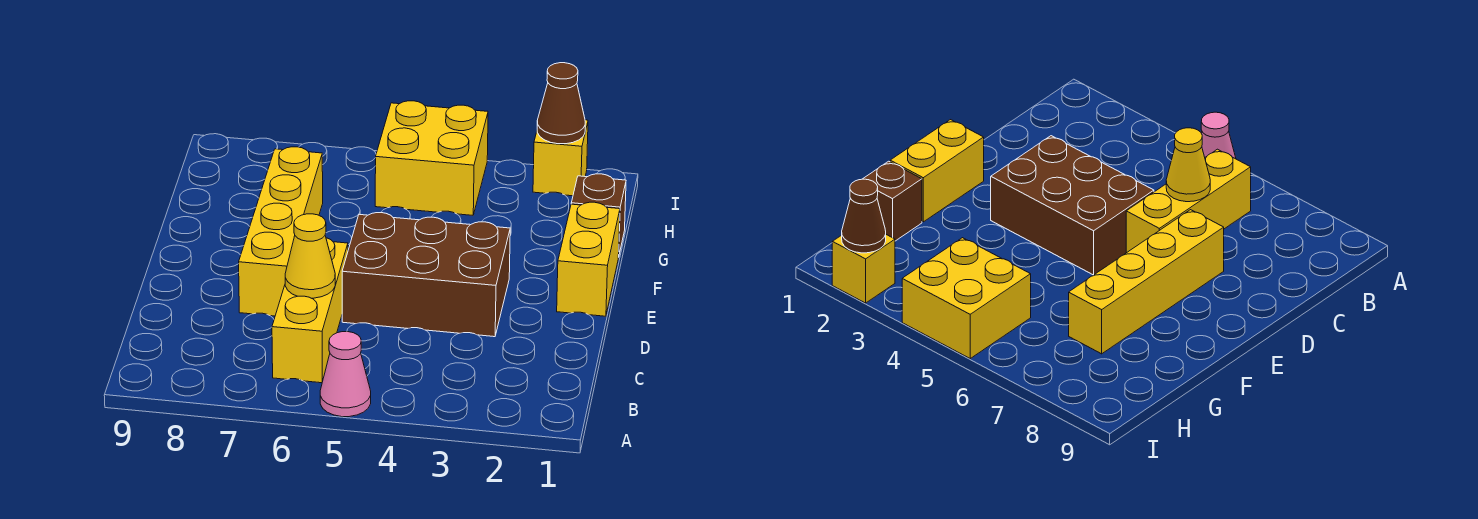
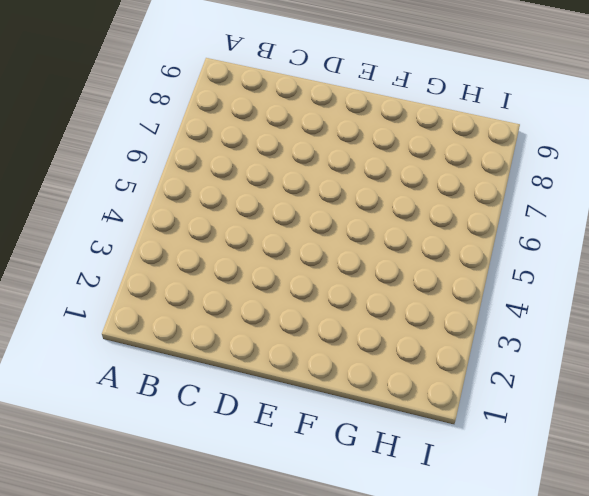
none -> pink 1x1 cone [320,332,371,417]
none -> yellow 1x3 brick [272,238,348,383]

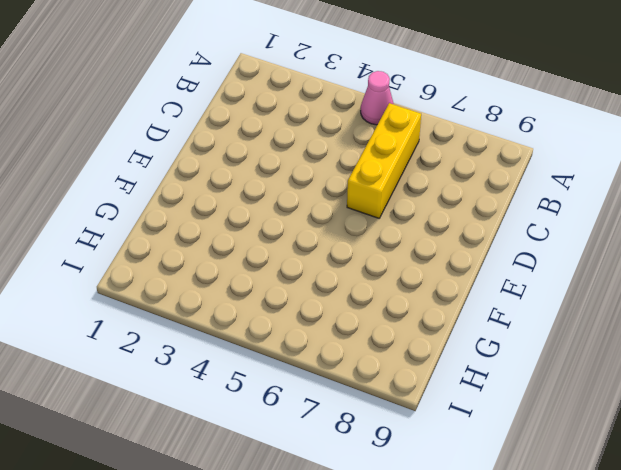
none -> brown 2x3 brick [342,213,510,337]
none -> yellow 1x4 brick [239,147,323,316]

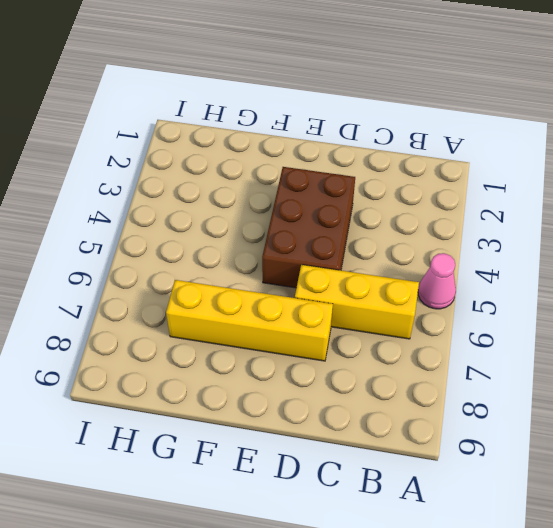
none -> yellow 1x2 brick [557,202,620,316]
none -> brown 1x1 brick [571,174,626,257]

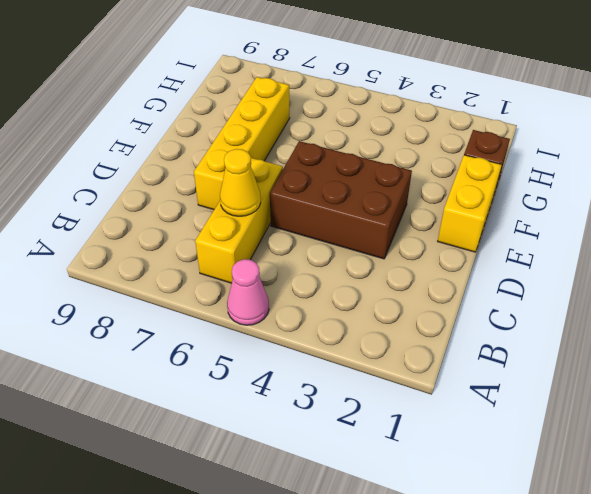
none -> yellow 2x2 brick [375,101,488,215]
none -> yellow 1x1 brick [533,120,588,196]

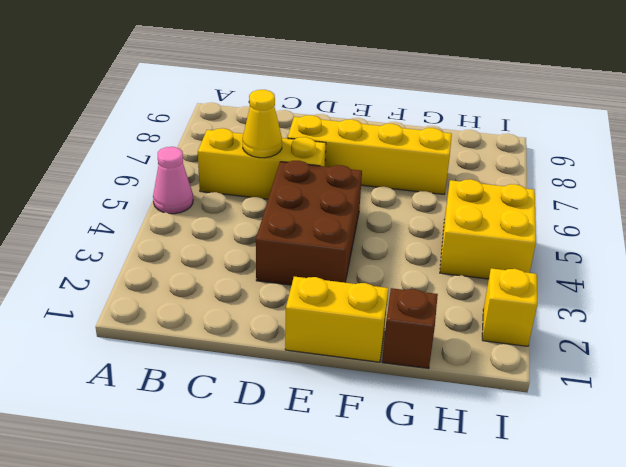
none -> brown 1x1 cone [537,63,585,144]

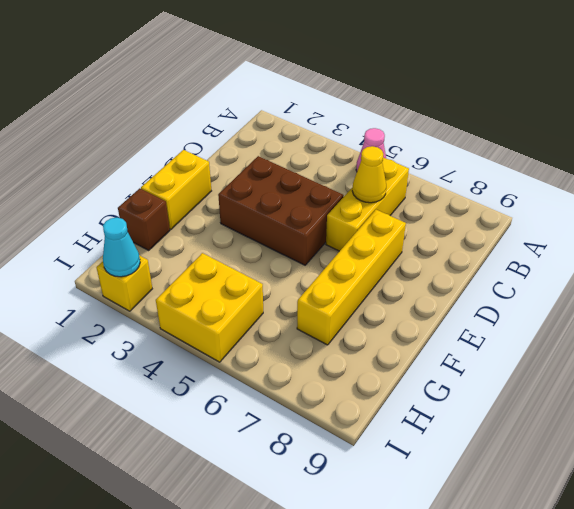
cyan 1x1 cone [103,218,140,277] -> brown 1x1 cone [537,63,585,144]

